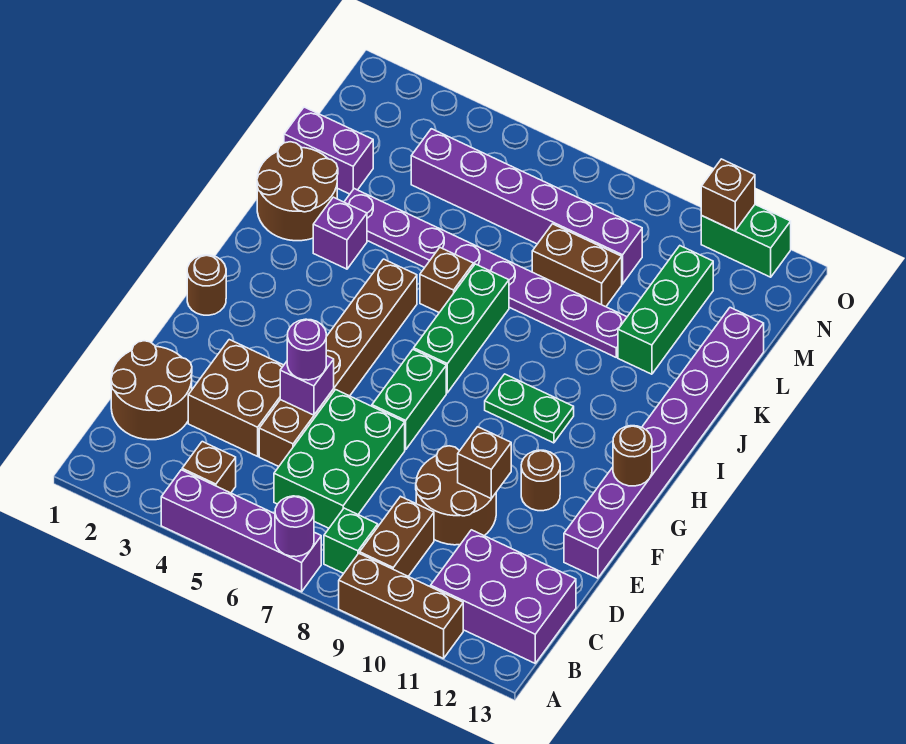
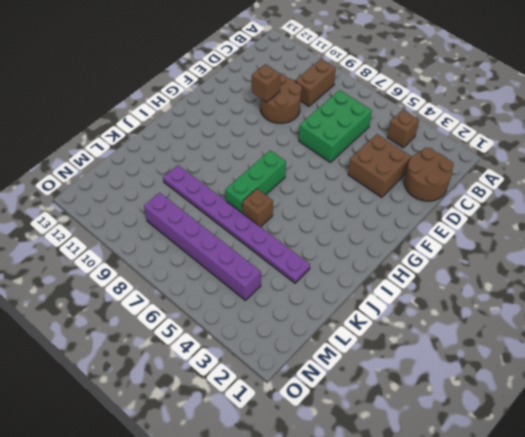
none -> purple 1x4 brick [161,470,321,592]
none -> brown 1x3 brick [339,553,463,659]
none -> green 1x1 brick [324,508,378,573]
none -> purple 2x3 brick [431,530,576,663]

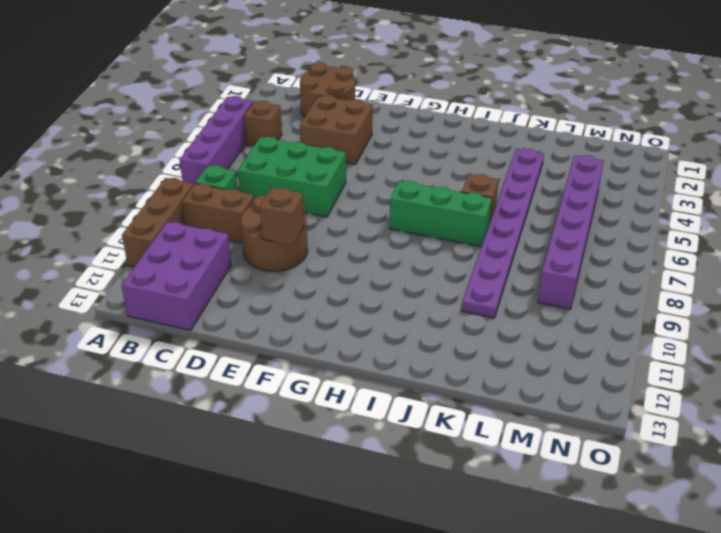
none -> brown 1x6 brick [259,259,417,466]
none -> purple 1x8 brick [564,308,764,578]
none -> green 1x2 brick [372,349,446,450]
none -> brown 1x1 round brick [521,450,560,511]

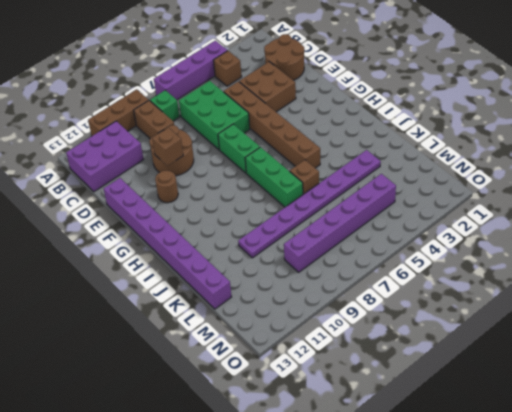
none -> brown 1x1 round brick [187,255,226,315]
none -> green 1x2 plate [485,374,574,443]
none -> brown 2x2 round brick [257,142,338,241]
none -> purple 1x1 brick [313,197,367,269]

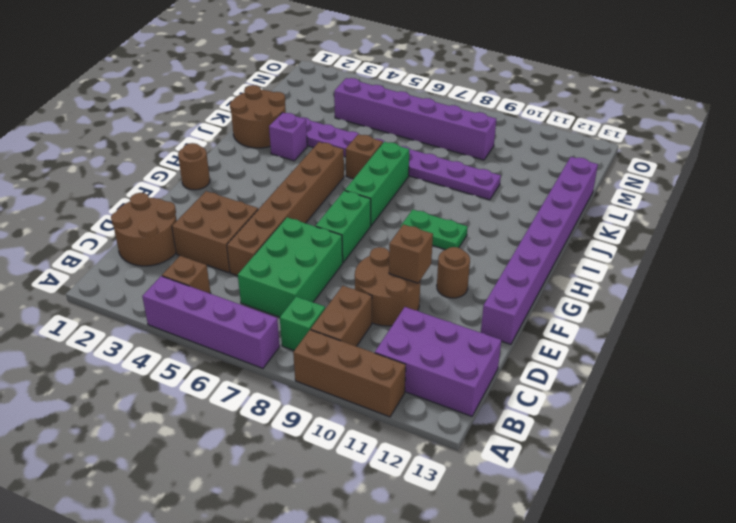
none -> green 1x3 brick [618,246,713,374]
none -> purple 1x2 brick [284,107,373,194]
none -> brown 1x2 brick [532,224,622,307]
none -> green 1x2 brick [701,205,791,277]

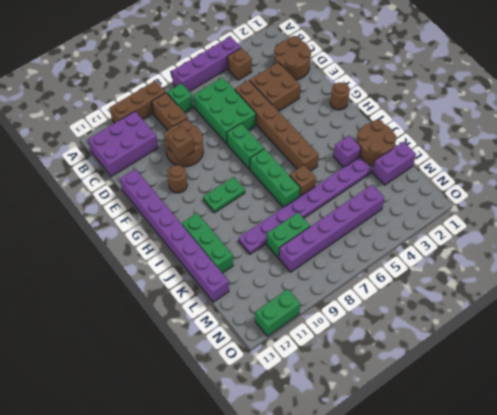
green 1x3 brick [182,213,233,273] -> green 1x3 brick moved to [618,246,713,374]
green 1x2 brick [267,213,310,258] -> brown 1x2 brick [532,224,622,307]
none -> purple 1x1 round brick [275,496,314,557]
none -> purple 1x1 brick [280,356,334,415]
none -> brown 1x1 round brick [613,426,652,486]
none -> brown 1x1 brick [701,159,755,231]

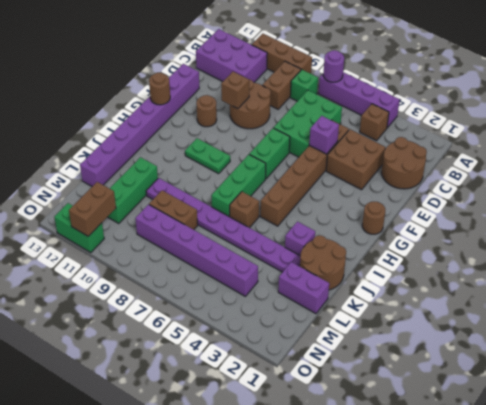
brown 1x2 brick [69,182,116,236] -> brown 1x1 brick [701,159,755,231]
none -> purple 1x1 round brick [287,319,326,380]

